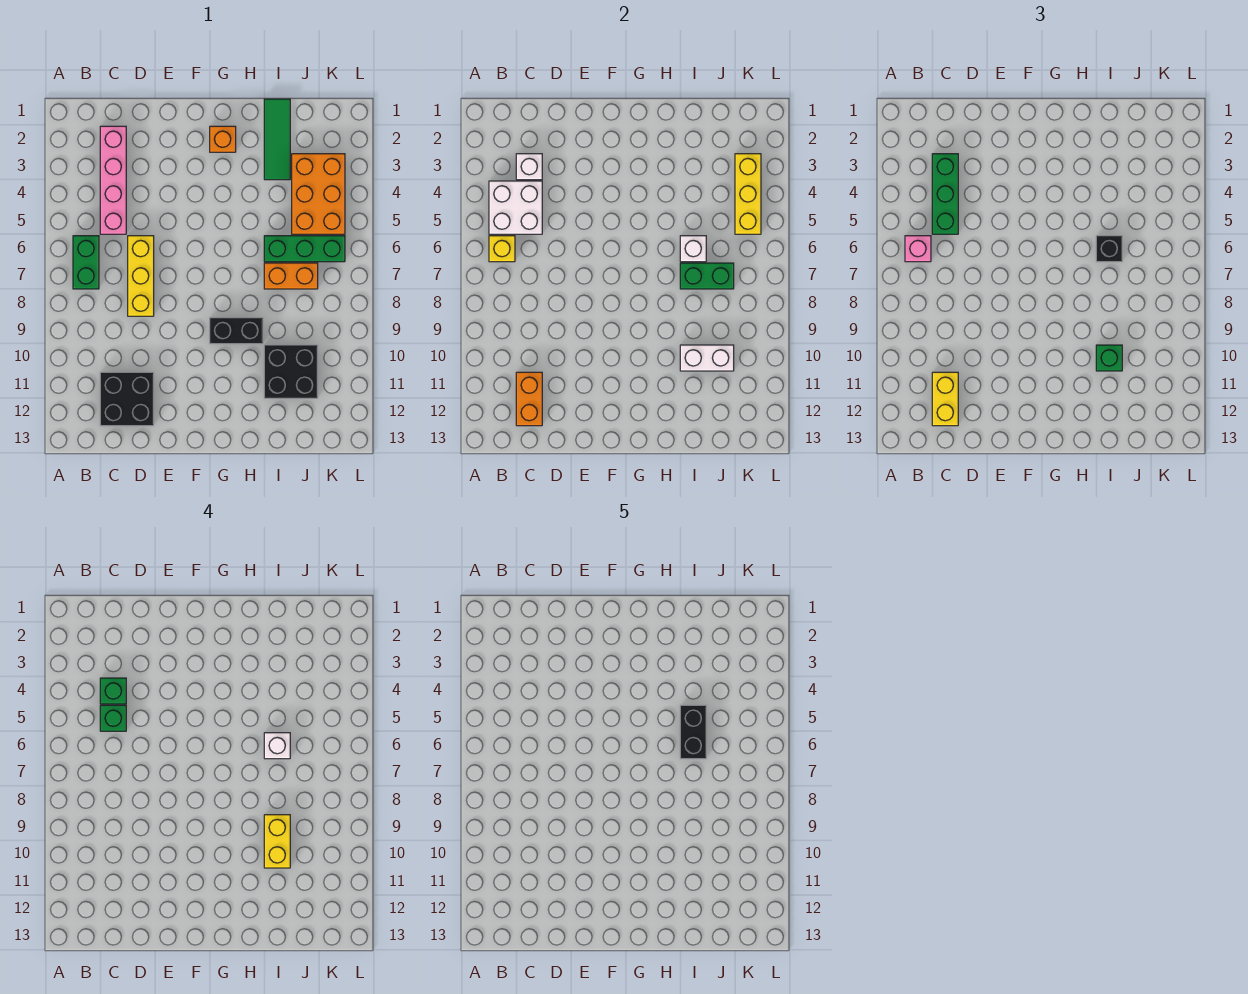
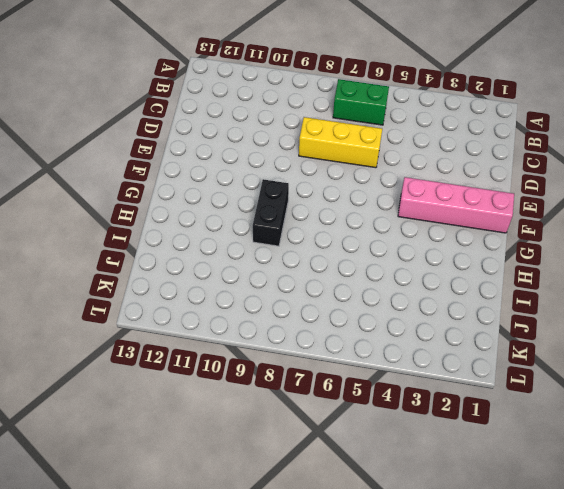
pink 1x4 brick [398,177,514,233] -> pink 1x4 brick moved to [100,126,126,234]
none -> black 2x2 brick [100,372,154,426]
none -> orange 1x1 brick [210,126,236,152]
none -> green 1x3 tile [264,99,290,180]

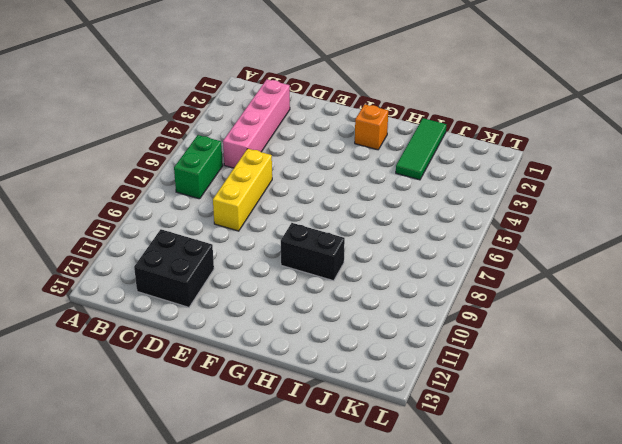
none -> green 1x3 brick [264,236,345,262]
none -> orange 1x2 brick [264,263,318,289]
none -> black 2x2 brick [264,345,318,398]

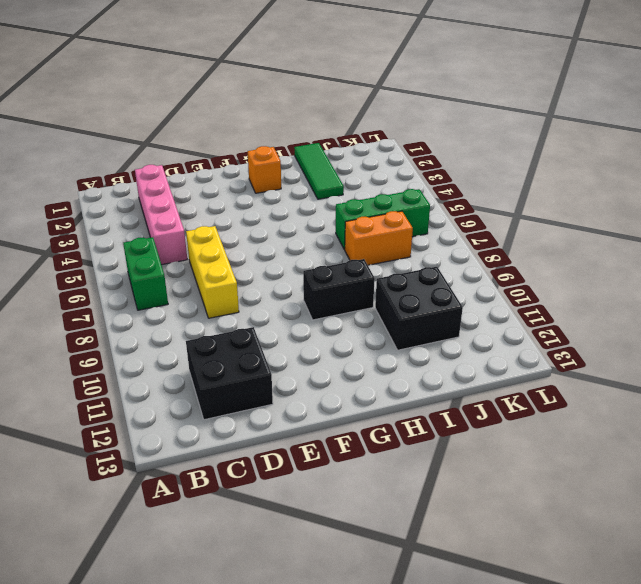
none -> orange 2x3 brick [292,154,345,234]
none -> white 2x2 brick [489,181,542,234]
none -> yellow 1x1 brick [489,236,515,262]

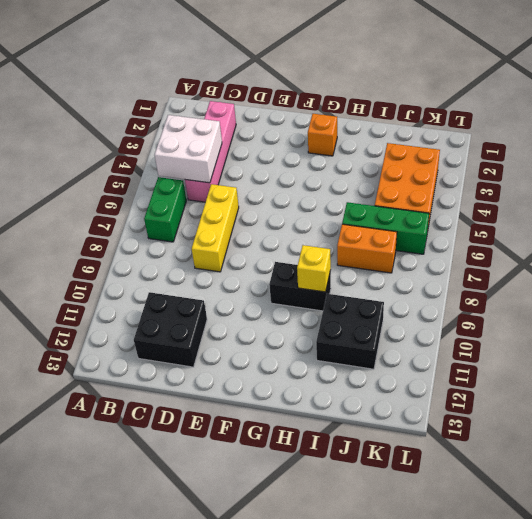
yellow 1x1 brick [297,245,331,292] -> yellow 1x1 brick moved to [489,236,515,262]
none -> green 1x3 tile [264,99,290,180]
none -> white 1x1 brick [516,154,542,180]
none -> orange 1x2 brick [516,372,542,426]

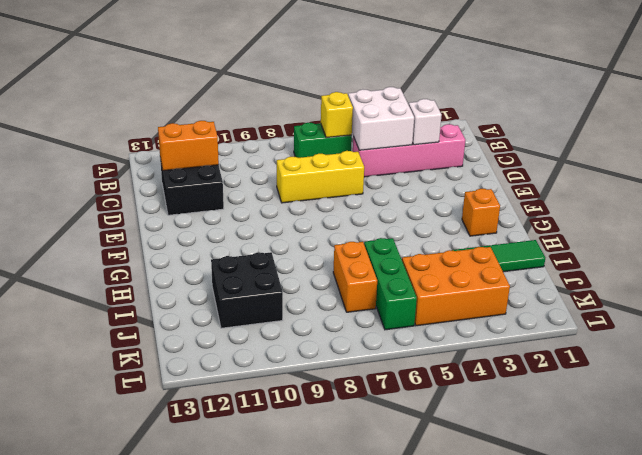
none -> black 1x2 brick [210,318,263,344]
none -> white 1x1 brick [680,236,706,262]
none -> green 1x2 brick [680,263,734,289]

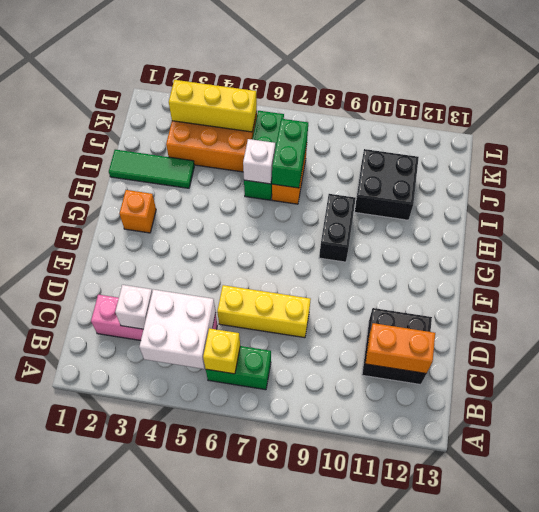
none -> white 1x2 brick [680,345,734,371]
none -> pink 1x1 brick [905,236,931,262]
none -> green 1x3 brick [932,154,958,234]

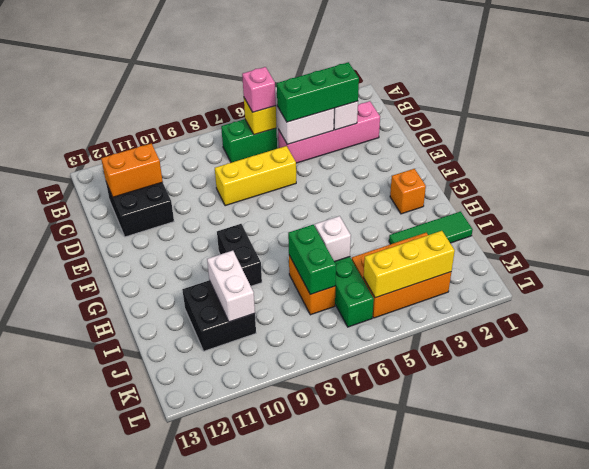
none -> yellow 1x2 brick [932,372,958,426]
none -> black 1x1 brick [1096,236,1122,262]
none -> green 1x1 brick [1096,345,1122,371]

